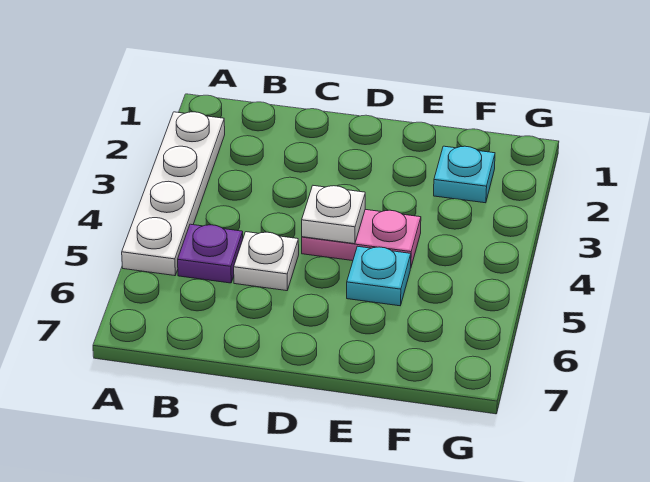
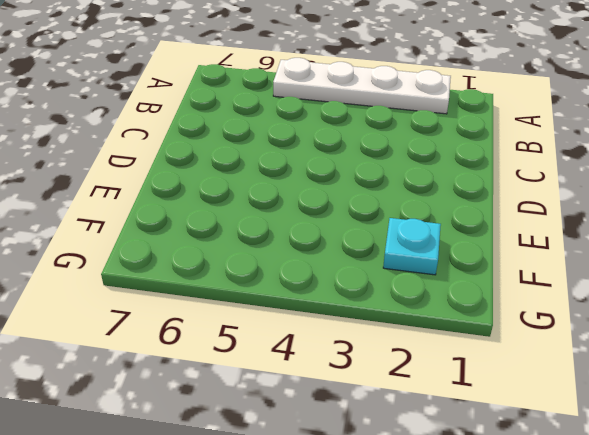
none -> purple 1x1 plate [178,224,243,283]
none -> white 1x1 plate [234,232,299,291]

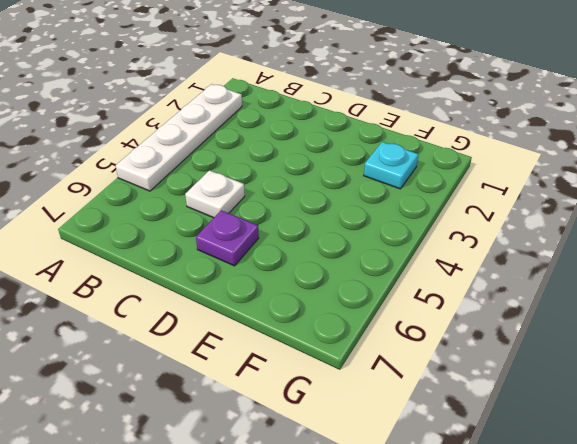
purple 1x1 plate [196,210,259,266] -> purple 1x1 plate moved to [178,224,243,283]
none -> pink 1x2 plate [302,210,421,266]
none -> cyan 1x1 plate [347,246,411,306]

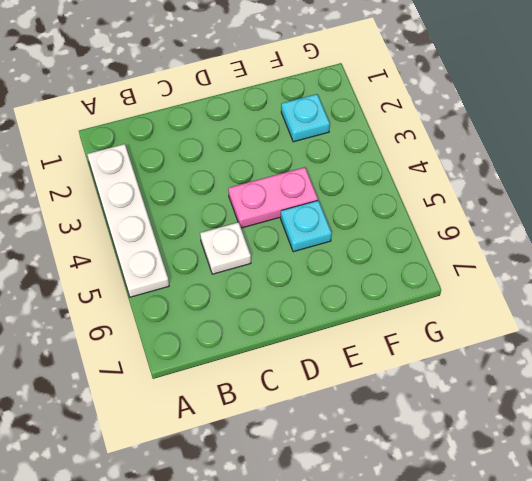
none -> purple 1x1 plate [178,224,243,283]
none -> white 1x1 plate [302,186,365,244]

